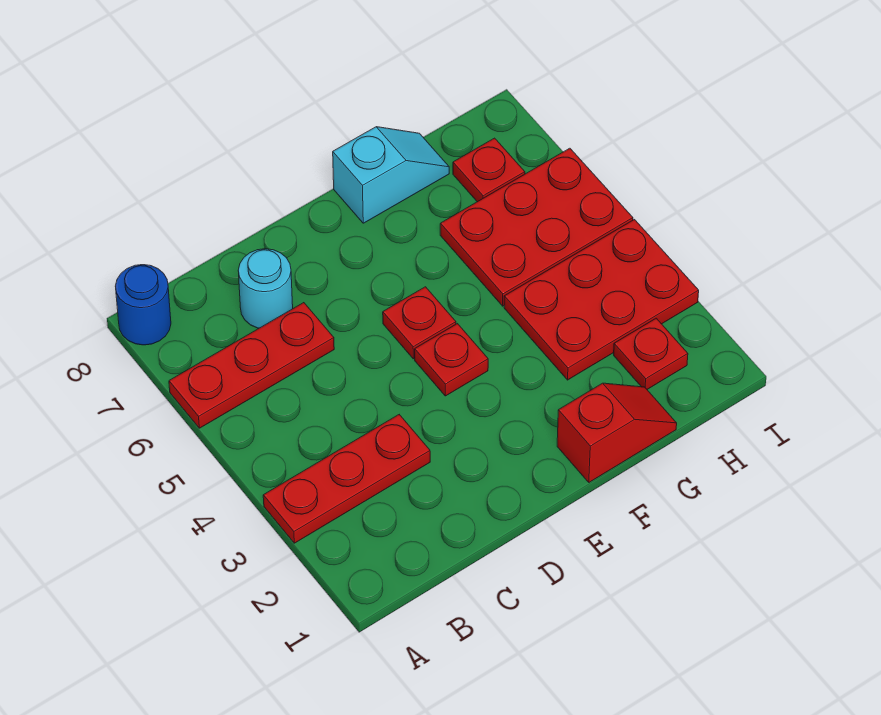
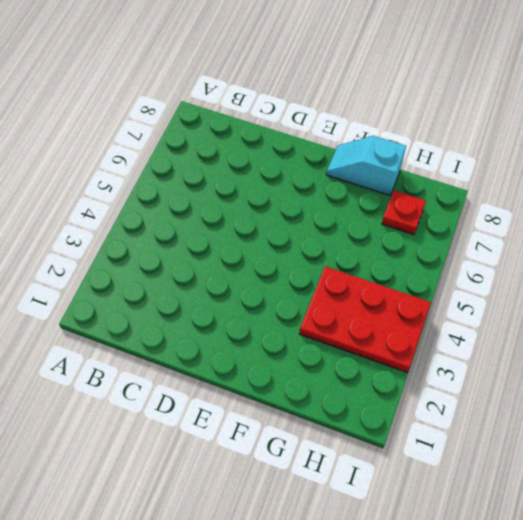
cyan 1x2 slope [326,136,406,195] -> cyan 1x2 slope turned to [333,127,449,223]
none -> red 1x3 plate [263,415,430,543]
none -> red 1x3 plate [169,303,334,428]
none -> blue 1x1 round brick [115,265,171,345]

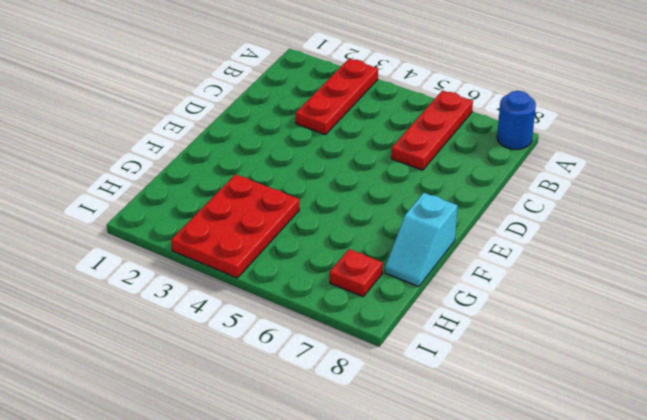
none -> cyan 1x1 round brick [238,249,293,328]
none -> red 1x1 plate [415,324,488,396]
none -> red 1x1 plate [383,287,456,359]

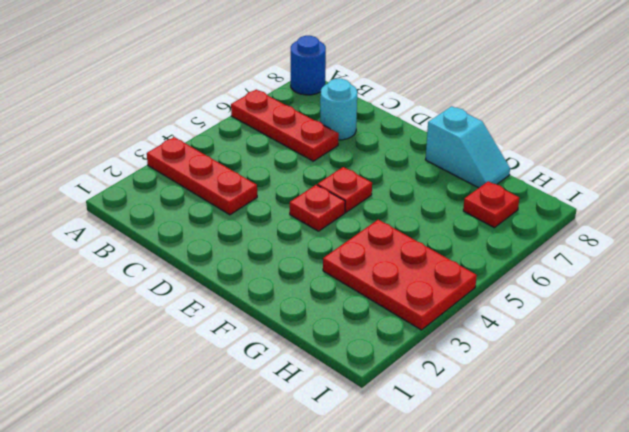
none -> red 1x2 slope [557,383,677,482]
none -> red 2x3 plate [440,148,633,306]
none -> red 1x1 plate [614,318,688,389]

